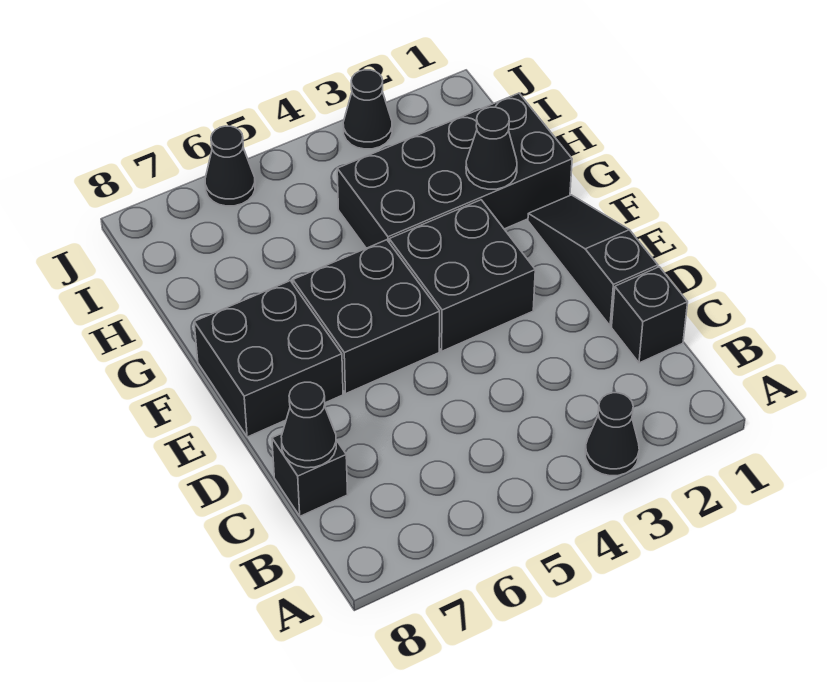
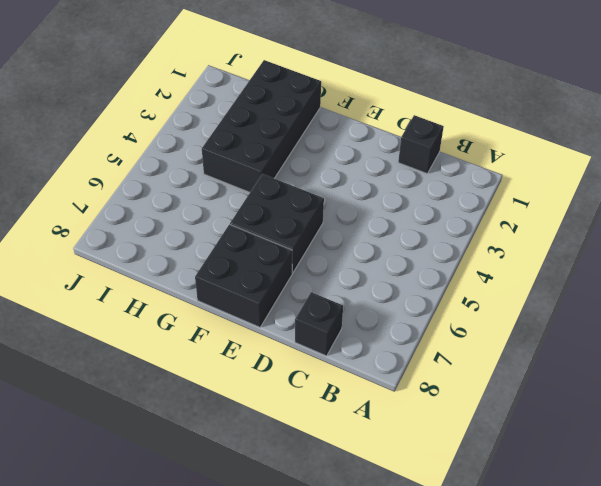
none -> black 1x1 cone [585,393,639,476]
none -> black 1x3 slope [528,195,658,326]
none -> black 2x2 brick [389,200,535,351]

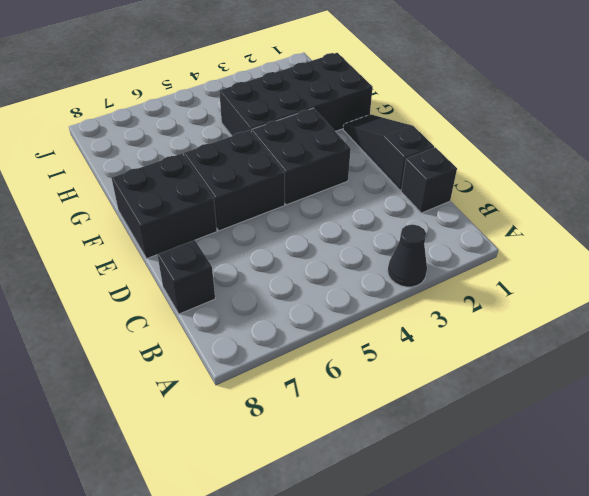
none -> black 1x1 cone [343,70,392,149]
none -> black 1x1 cone [205,126,255,206]
none -> black 1x1 cone [281,382,336,468]

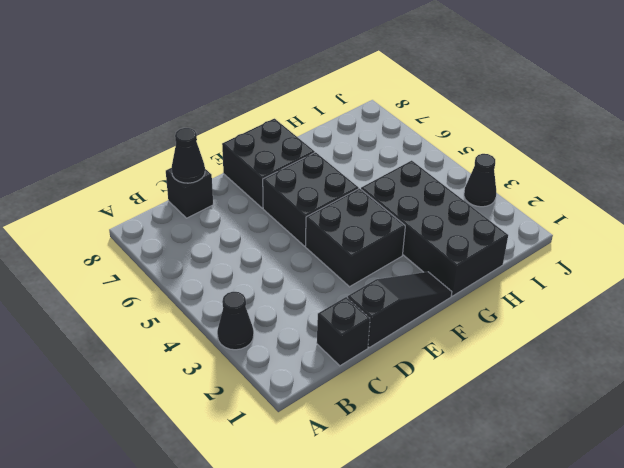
none -> black 1x1 cone [205,126,255,206]
none -> black 1x1 cone [466,107,517,189]

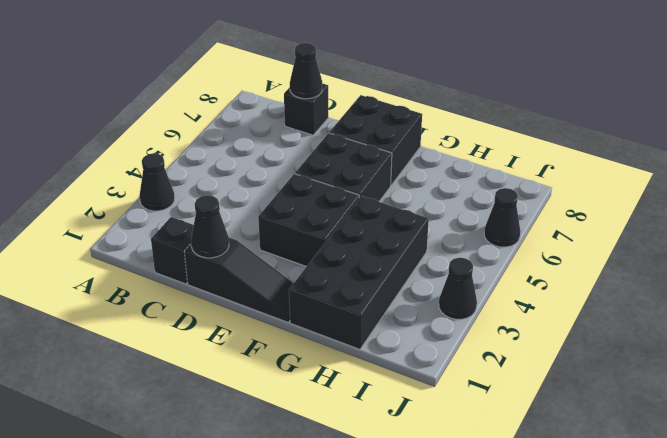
black 1x1 cone [191,195,229,258] -> black 1x1 cone moved to [466,107,517,189]

